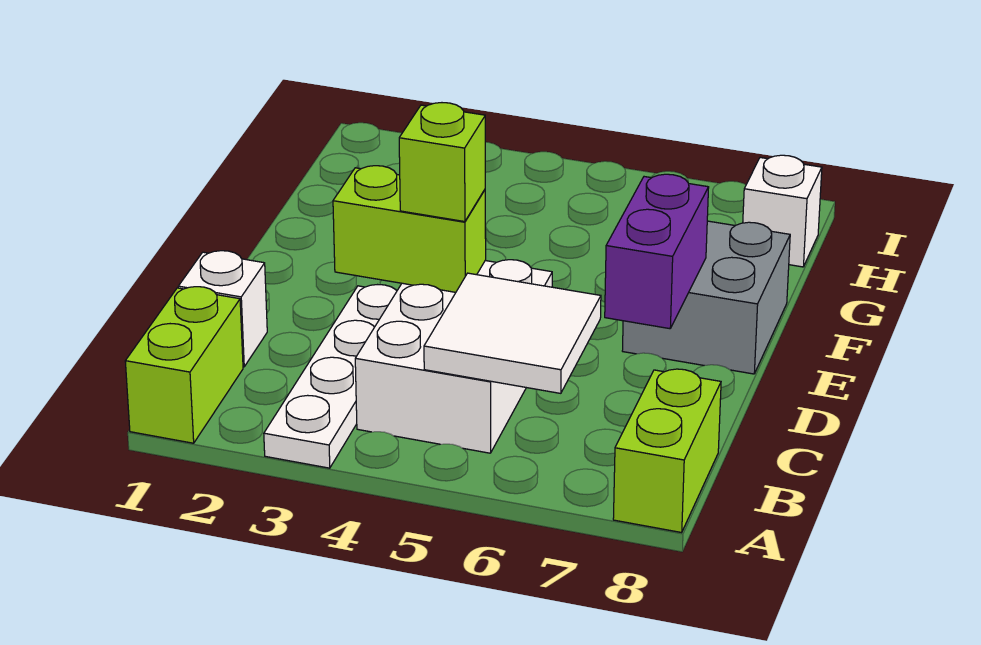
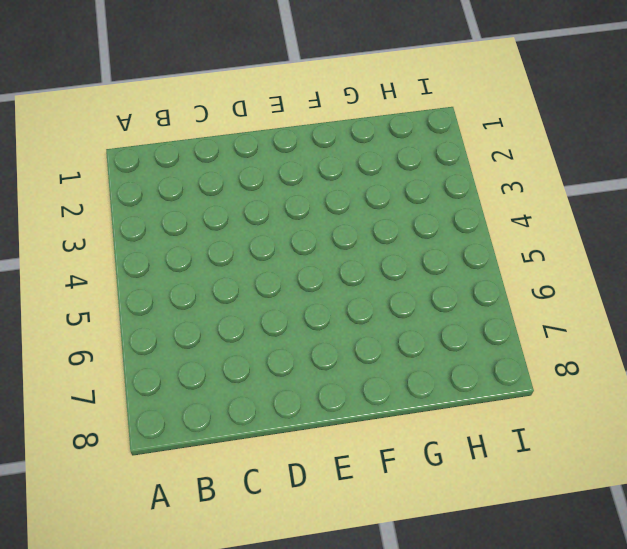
none -> lime 1x2 brick [125,287,243,443]
none -> white 1x4 plate [264,285,397,468]

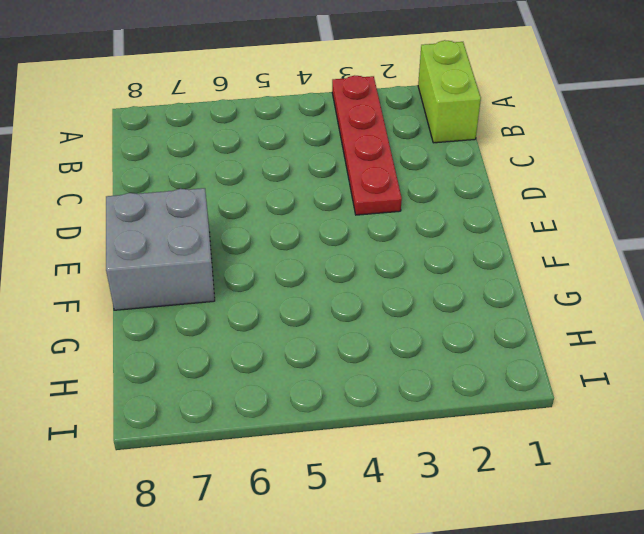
red 1x4 plate [332,75,402,215] -> white 1x4 plate [264,285,397,468]
none -> lime 1x2 brick [613,369,721,532]
none -> white 2x3 brick [355,260,552,453]

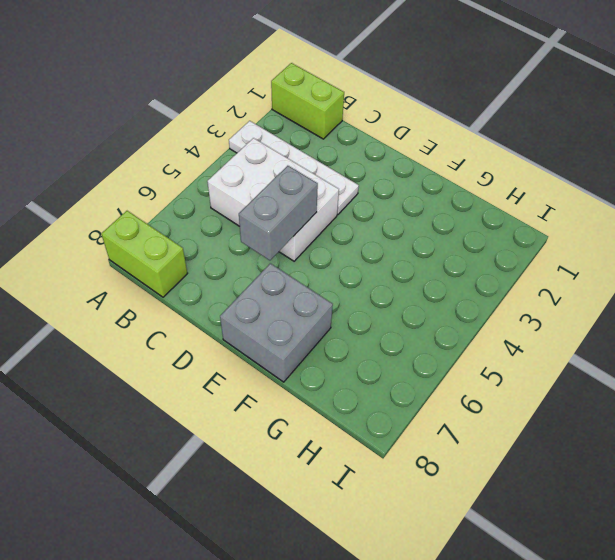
grey 1x2 brick [239,166,318,260] -> none
none -> white 1x1 brick [178,251,267,367]
none -> white 1x1 brick [743,155,822,267]

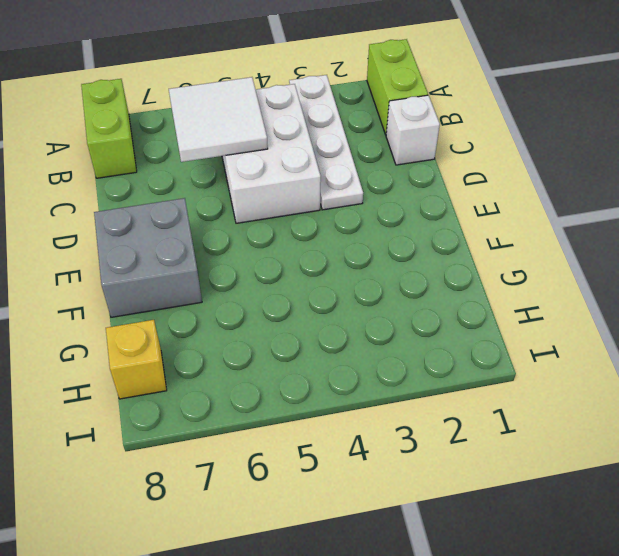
yellow 1x1 brick [106,320,167,399] -> white 1x1 brick [743,155,822,267]
none -> lime 1x2 brick [333,166,486,292]
none -> purple 1x2 brick [605,174,709,329]

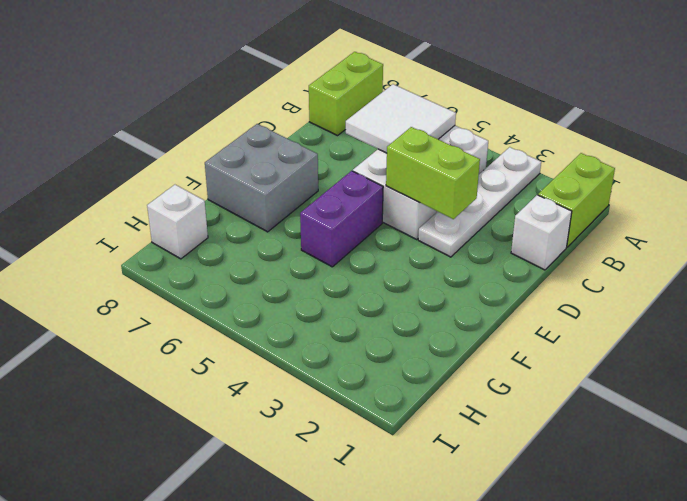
purple 1x2 brick [300,171,383,267] -> purple 1x2 brick moved to [605,174,709,329]
none -> lime 1x1 brick [399,103,485,222]

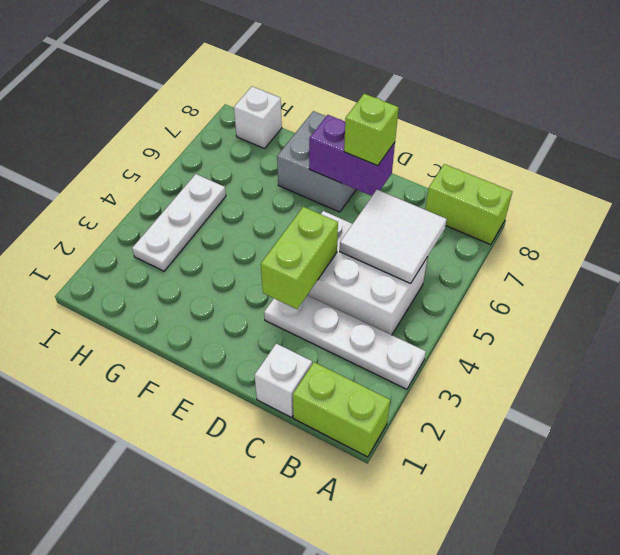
lime 1x1 brick [344,94,399,166] -> lime 1x1 brick moved to [399,103,485,222]
white 1x3 plate [132,174,226,271] -> none

